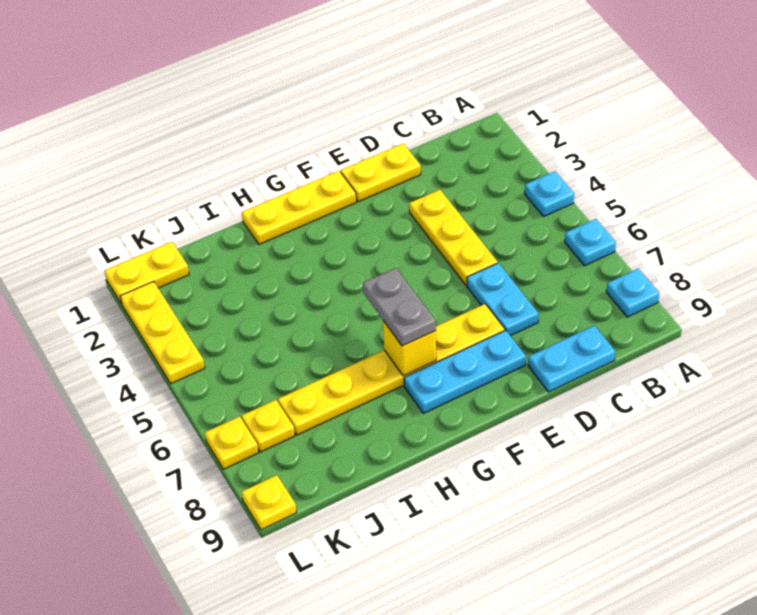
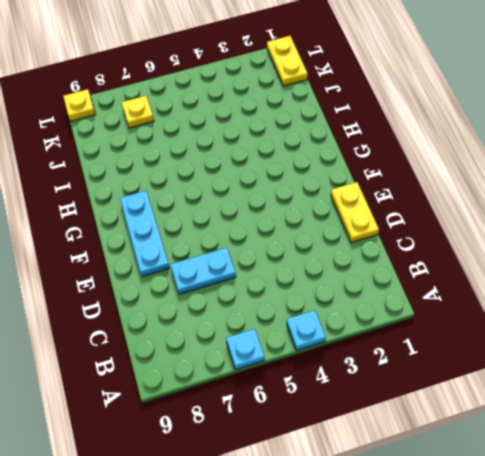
none -> cyan 1x1 plate [607,269,659,317]
none -> cyan 1x2 plate [528,326,615,392]
none -> yellow 1x3 plate [409,190,498,285]

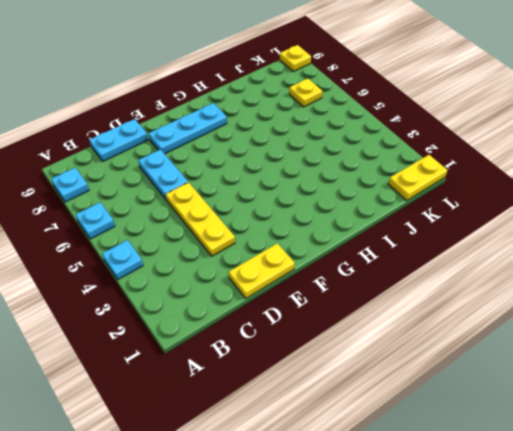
none -> yellow 1x6 plate [278,304,505,435]
none -> yellow 1x3 plate [242,171,356,244]
none -> yellow 1x3 plate [120,282,205,384]

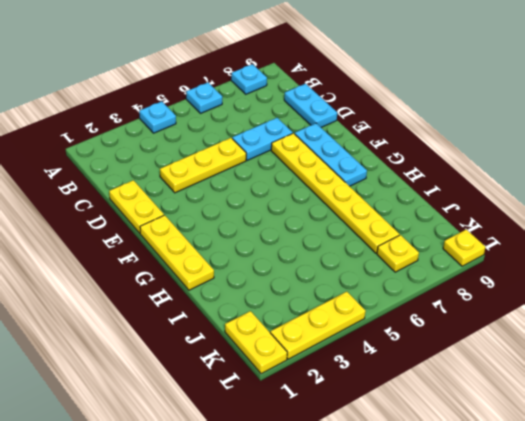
none -> yellow 1x1 plate [205,416,258,469]
none -> yellow 1x1 brick [383,321,436,376]
none -> grey 1x2 plate [363,268,436,346]

